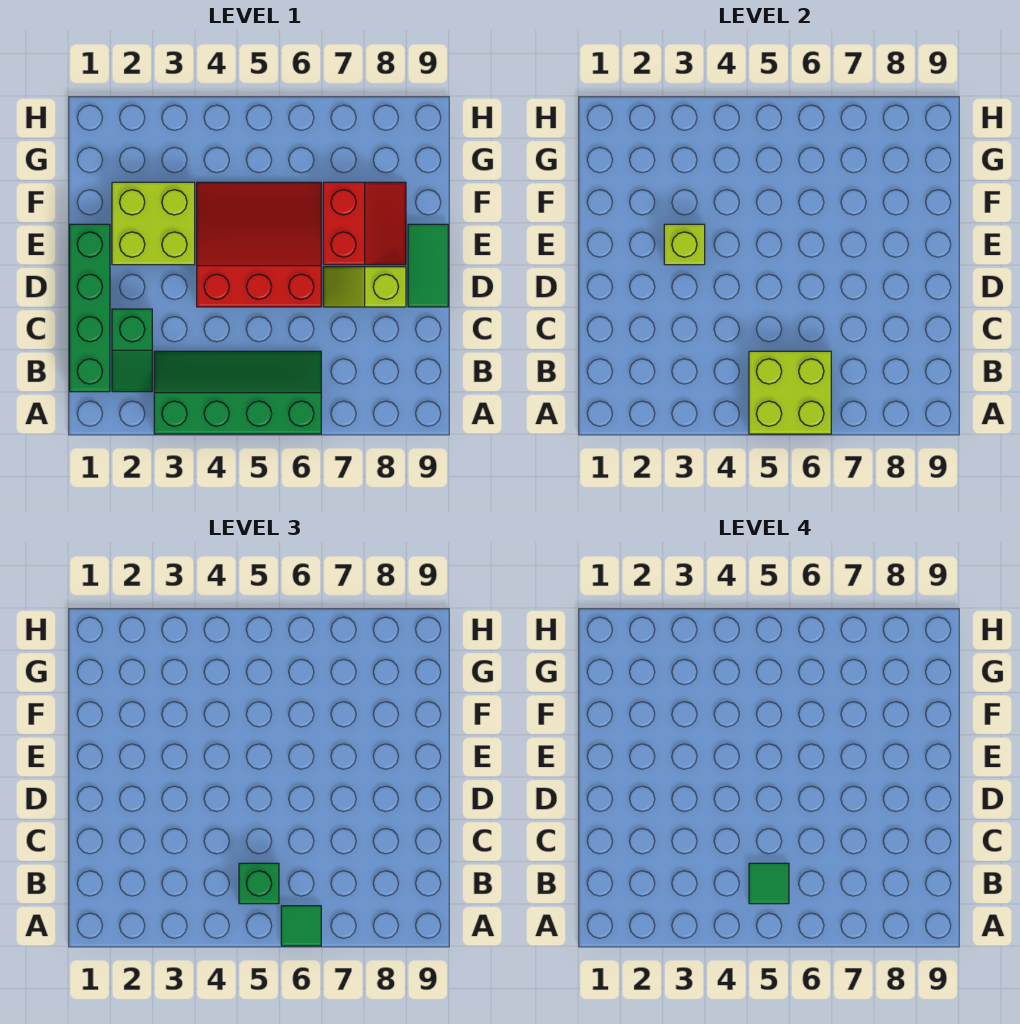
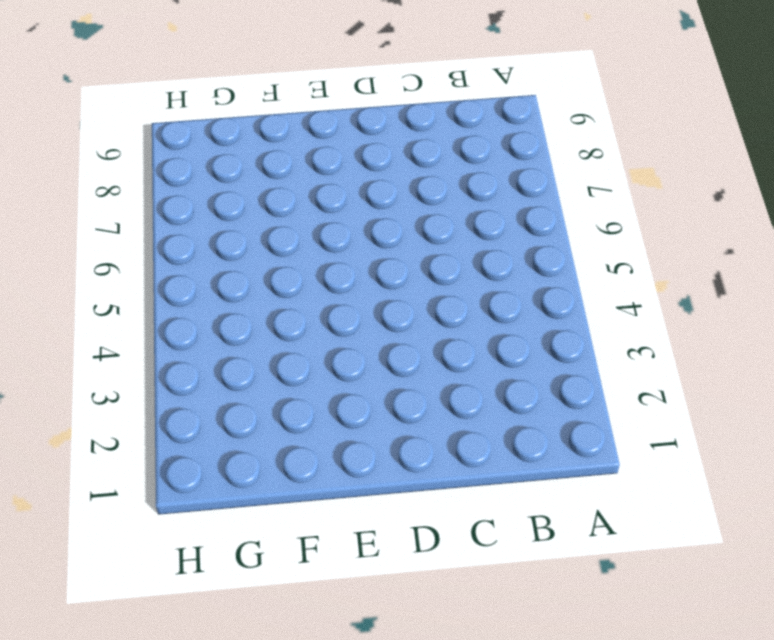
none -> green 2x4 slope [154,351,321,434]
none -> green 1x4 brick [70,224,110,392]
none -> green 1x2 slope [112,309,152,392]

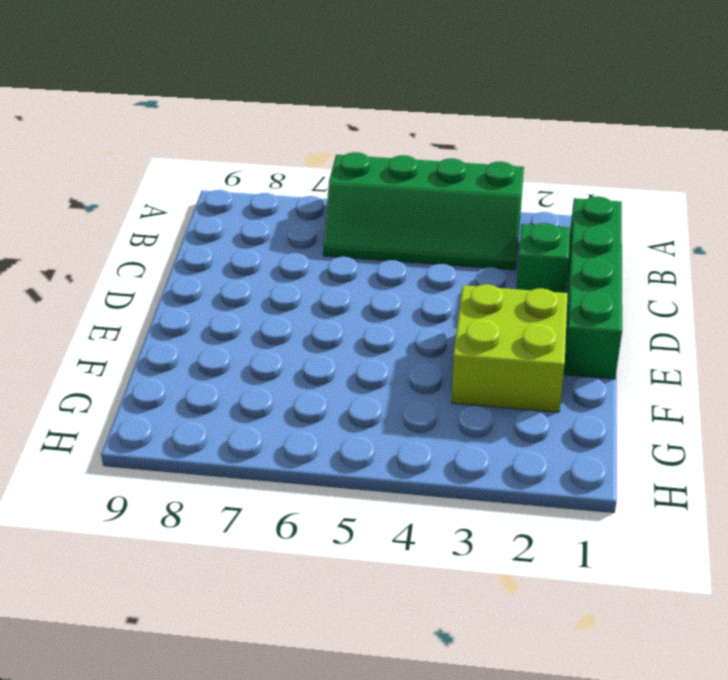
none -> red 3x3 slope [197,182,321,307]
none -> lime 1x2 slope [323,267,406,307]
none -> green 1x2 tile [408,224,448,307]

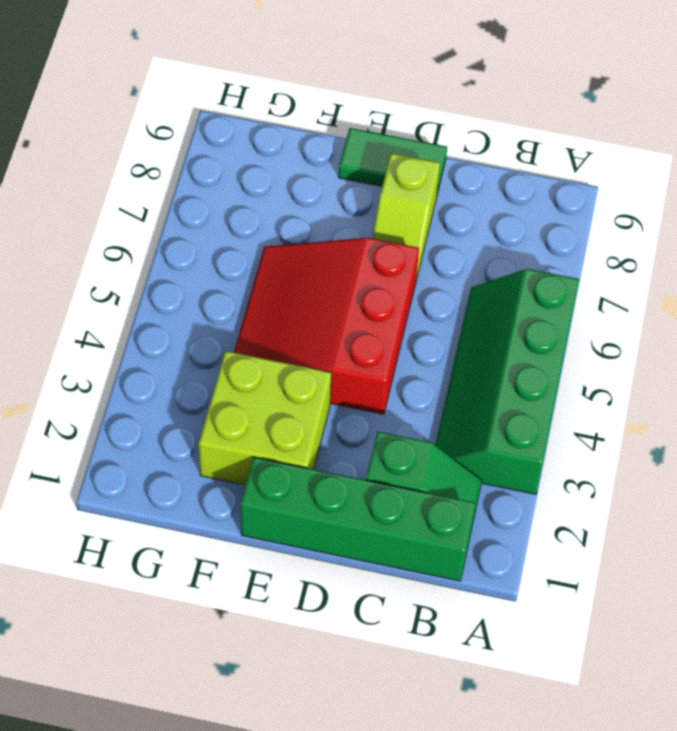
none -> red 2x2 slope [323,182,406,265]
none -> lime 2x2 brick [749,351,831,434]
none -> lime 1x1 brick [664,224,705,265]

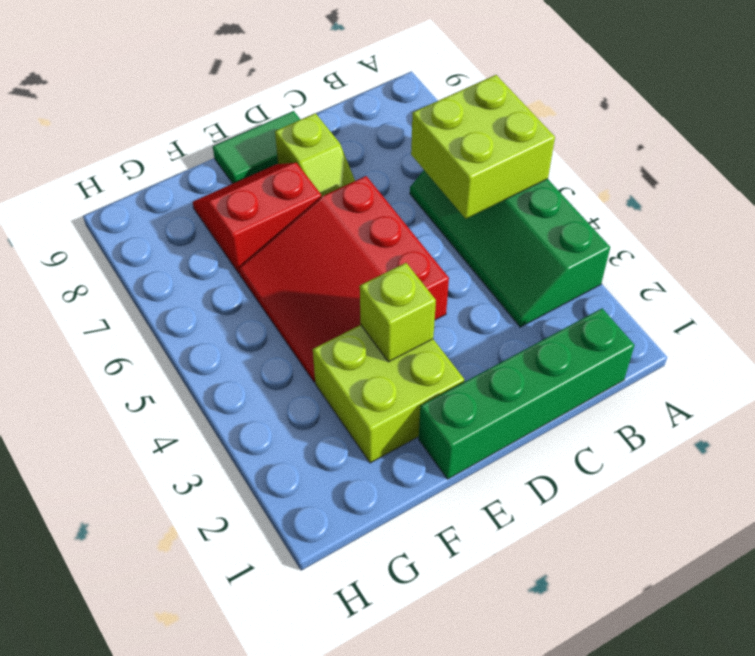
none -> green 1x2 slope [112,309,152,392]
none -> green 1x1 tile [281,906,321,946]
none -> green 1x1 brick [239,863,279,904]

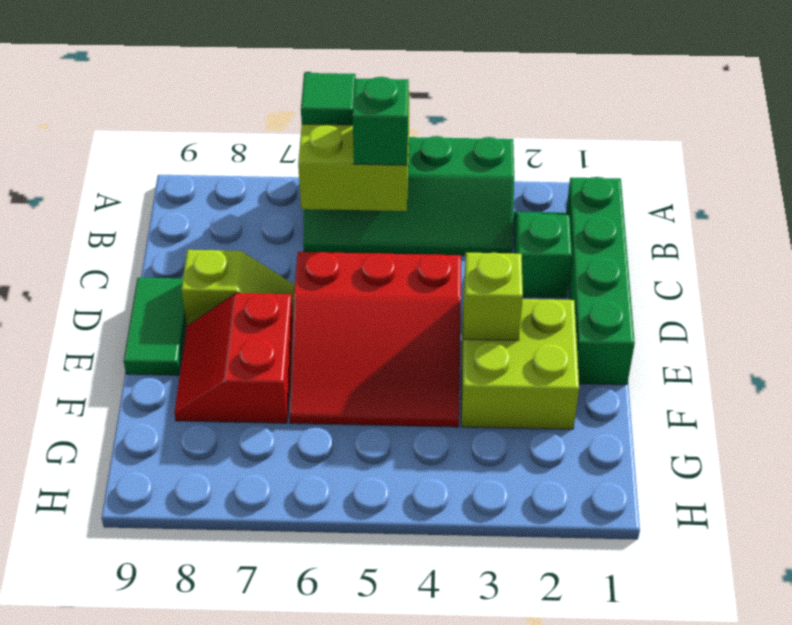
none -> green 1x1 tile [749,863,789,904]

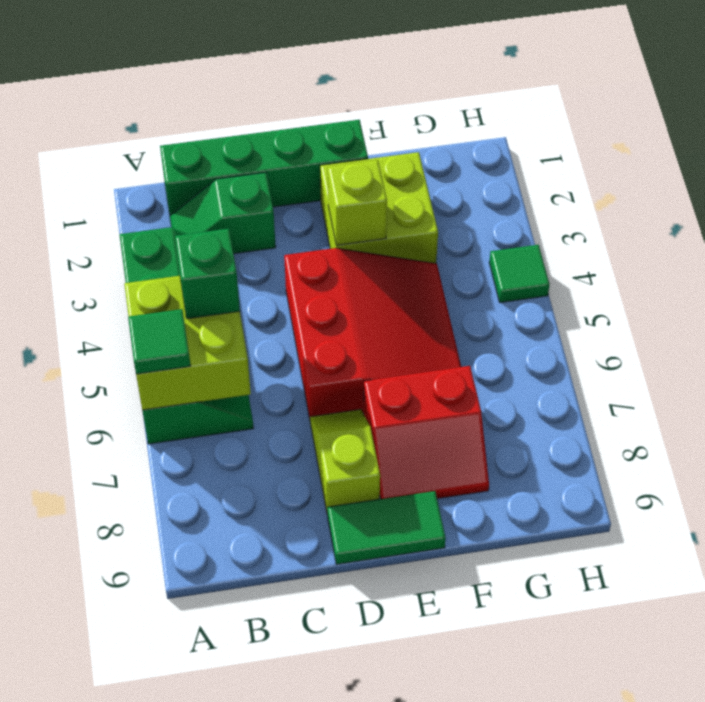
green 1x1 tile [489,245,550,303] -> green 1x1 tile moved to [749,863,789,904]

